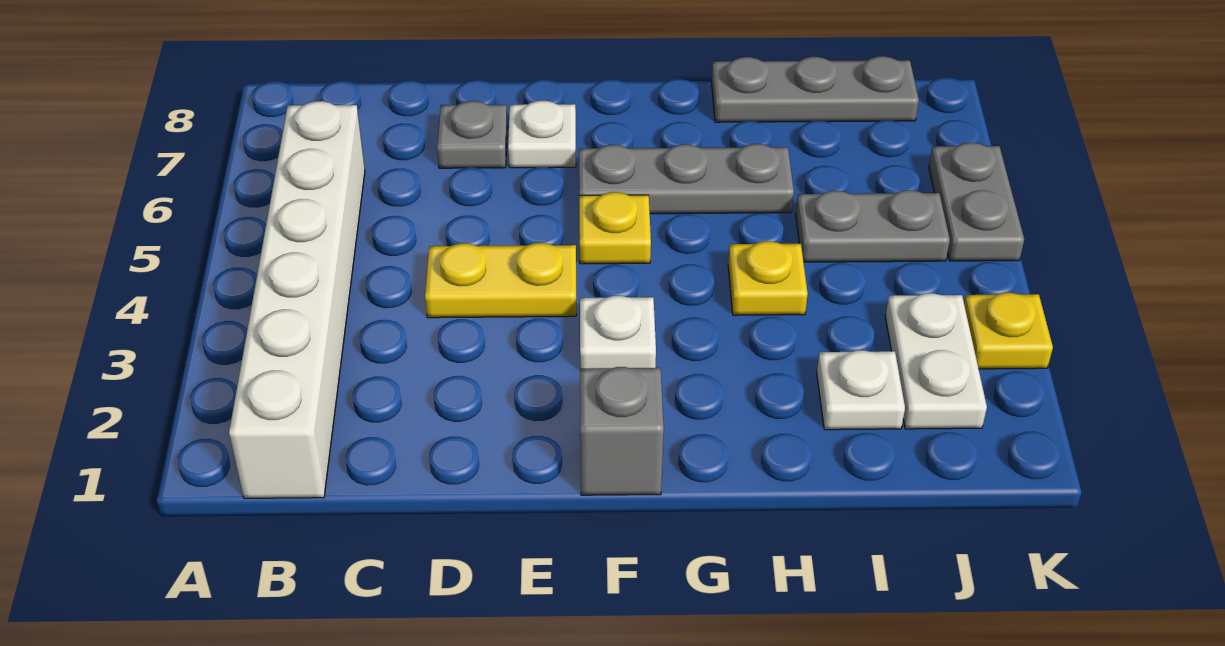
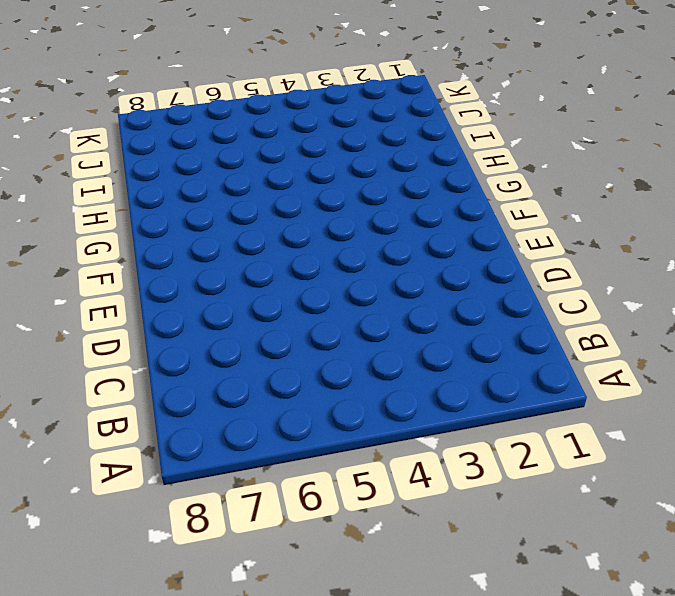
none -> white 1x6 brick [229,101,365,498]
none -> yellow 1x2 plate [425,243,576,318]
none -> grey 1x1 plate [437,101,507,168]

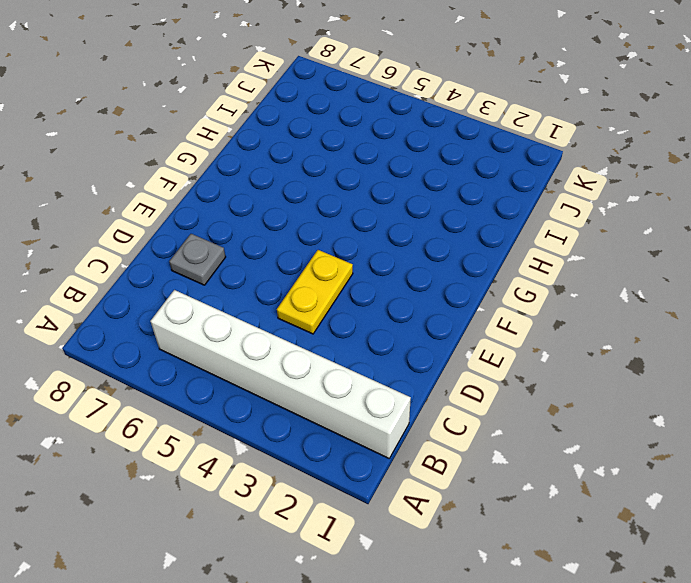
none -> white 1x1 plate [508,101,576,168]
none -> grey 1x1 brick [580,367,664,495]
none -> white 1x1 plate [580,296,656,369]

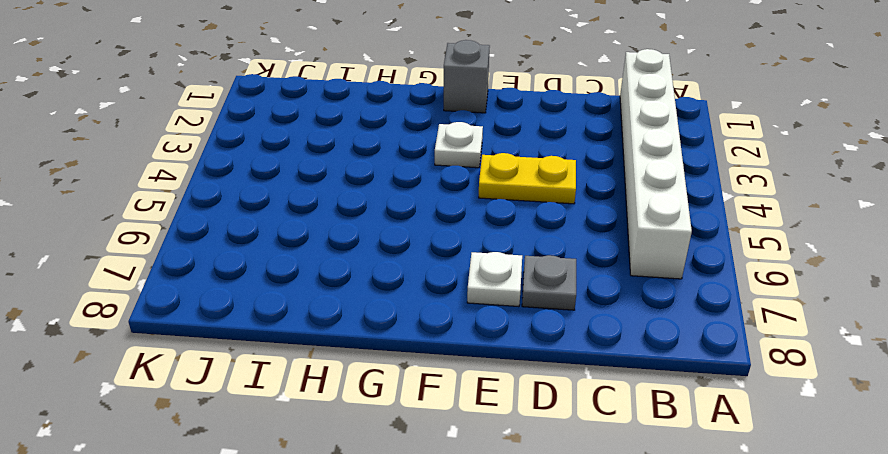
none -> yellow 1x1 plate [579,192,651,264]
none -> grey 1x3 plate [579,144,794,214]
none -> yellow 1x1 plate [728,241,808,315]

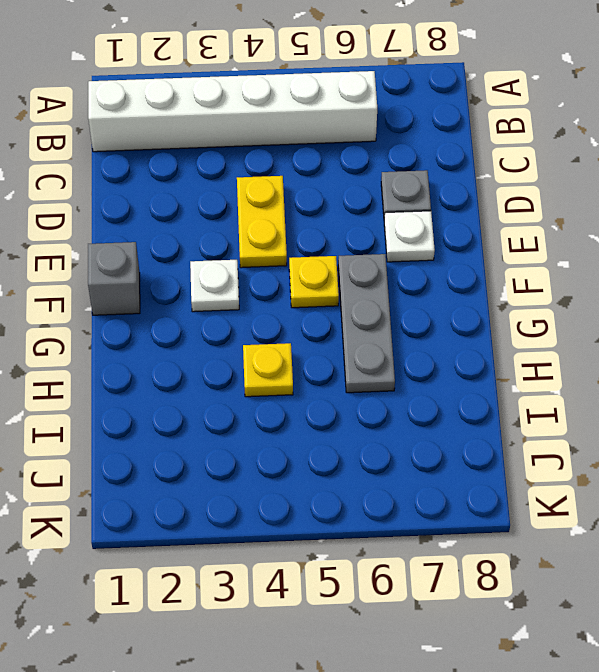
none -> grey 1x3 plate [711,56,919,122]
none -> white 1x1 plate [817,350,905,430]
none -> grey 1x2 plate [796,190,950,262]

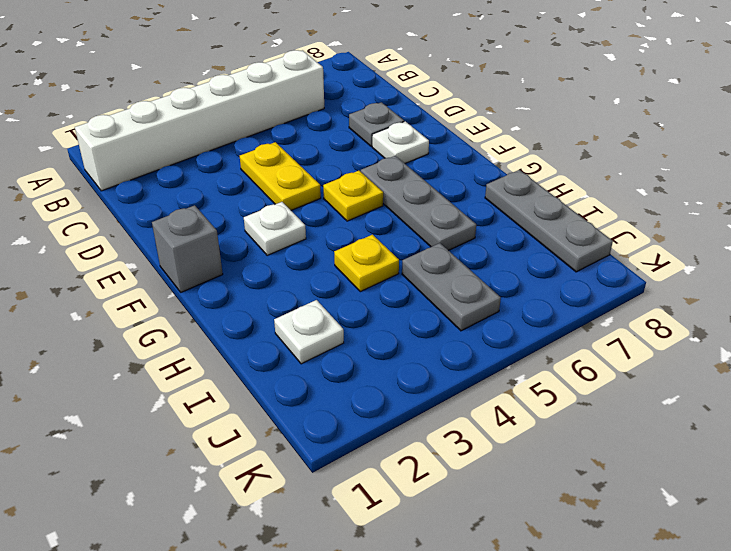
none -> white 1x2 plate [885,293,987,429]
none -> yellow 1x1 plate [964,293,1053,369]
none -> grey 1x2 plate [929,143,1024,261]

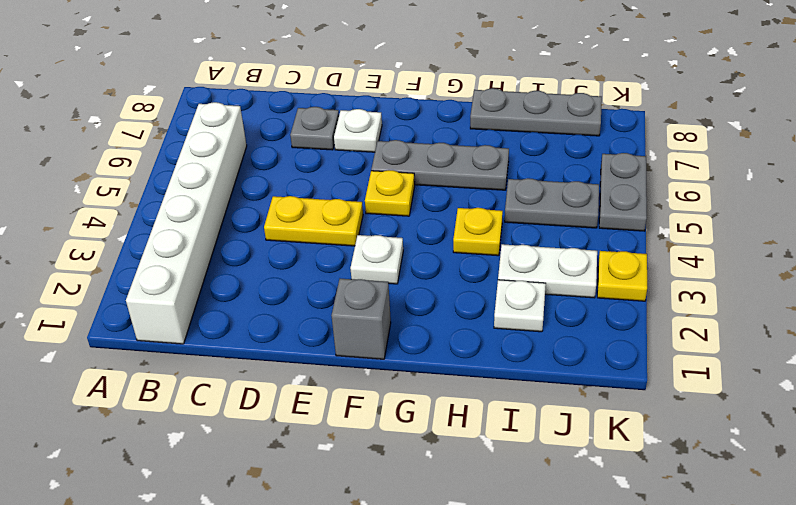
white 1x2 plate [498,244,597,298] -> white 1x2 plate turned to [885,293,987,429]

